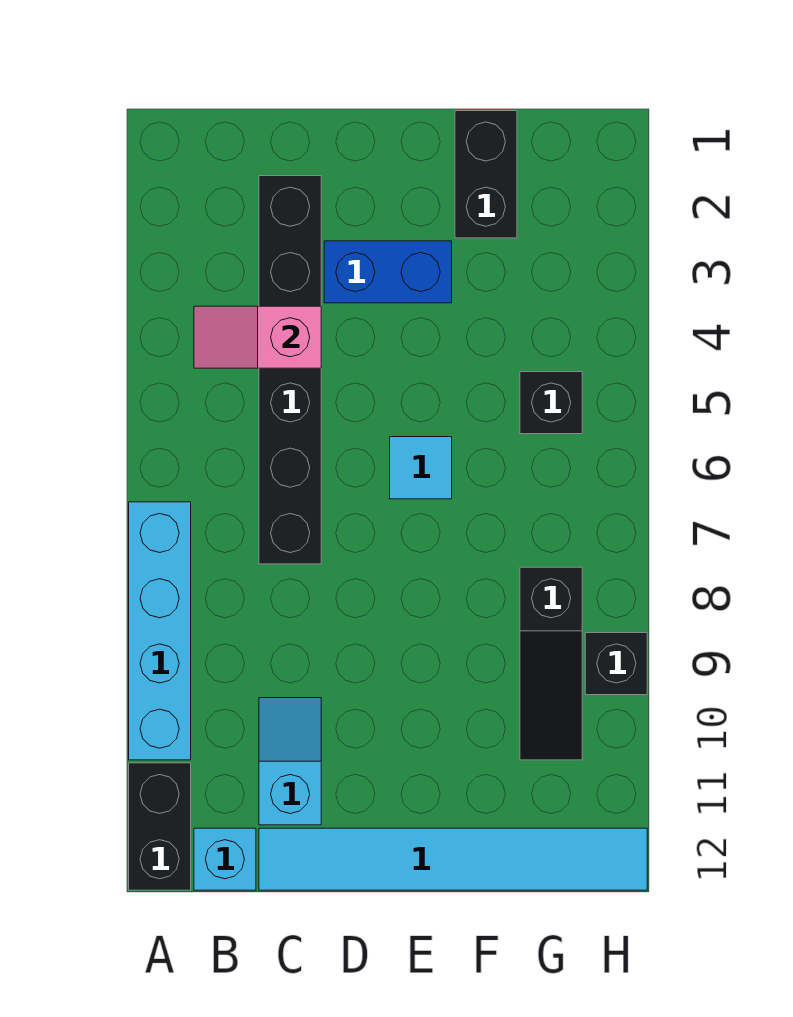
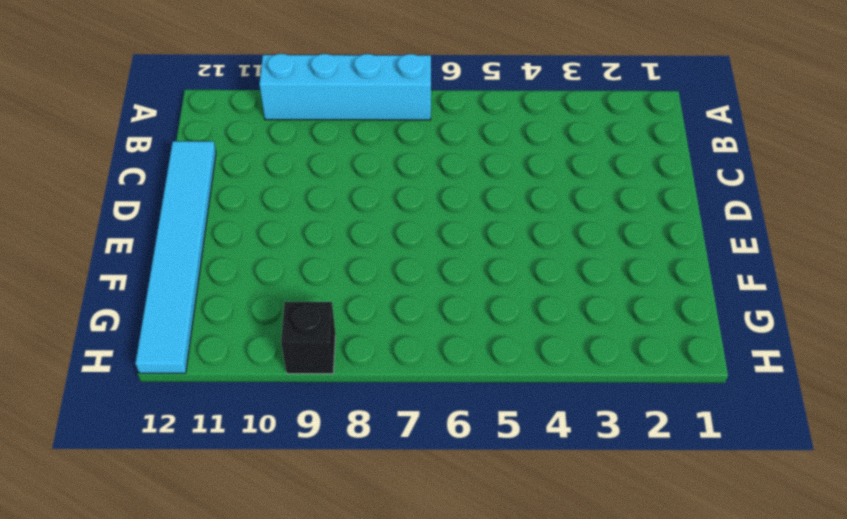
none -> black 1x2 brick [129,763,191,890]
none -> cyan 1x1 brick [194,828,256,890]
none -> black 1x6 brick [259,176,321,564]

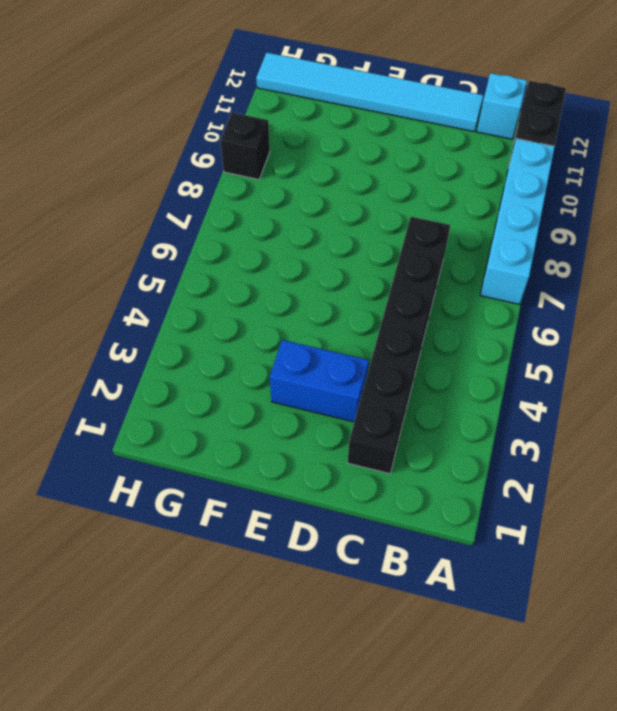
none -> cyan 1x2 slope [259,698,321,825]
none -> cyan 1x1 tile [390,437,452,499]
none -> black 1x2 brick [455,111,517,238]

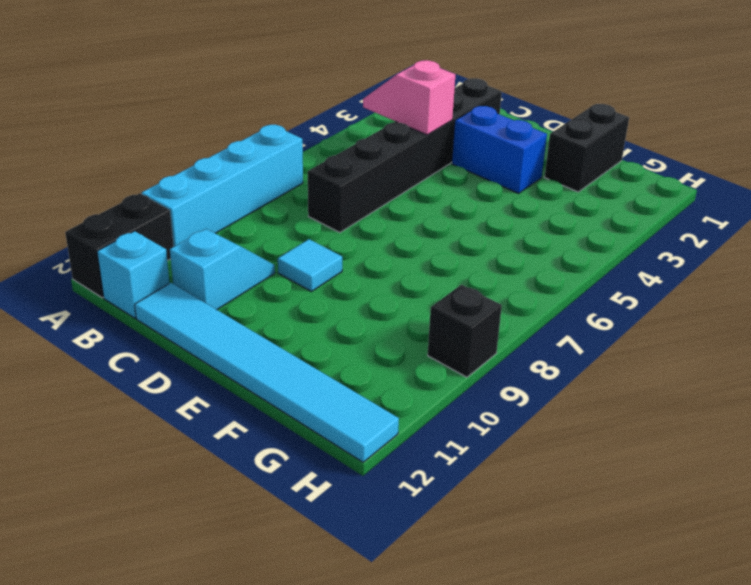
cyan 1x1 tile [278,239,342,291] -> cyan 1x1 tile moved to [390,437,452,499]
none -> black 1x1 brick [520,372,582,434]
none -> black 1x3 slope [520,567,582,760]

